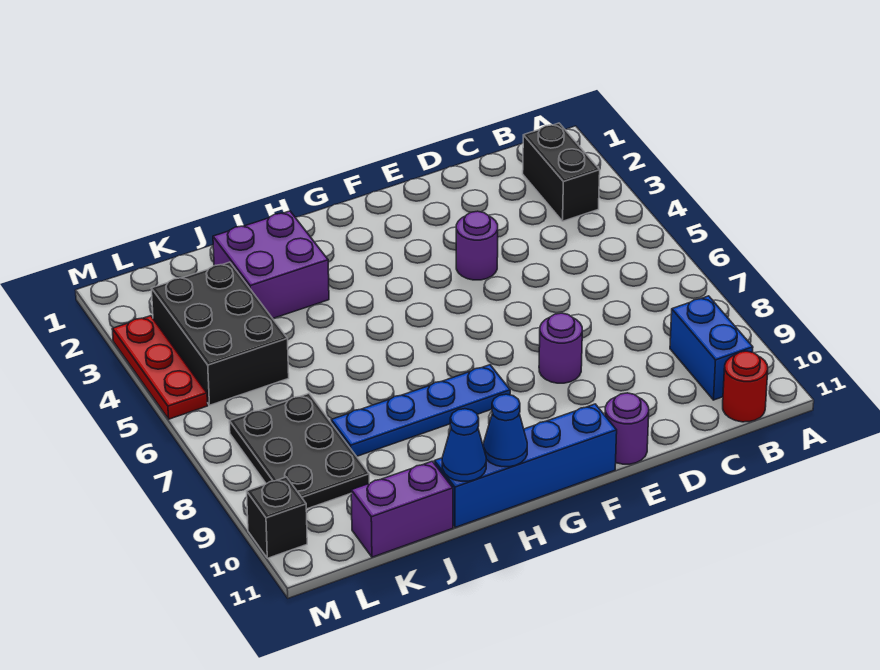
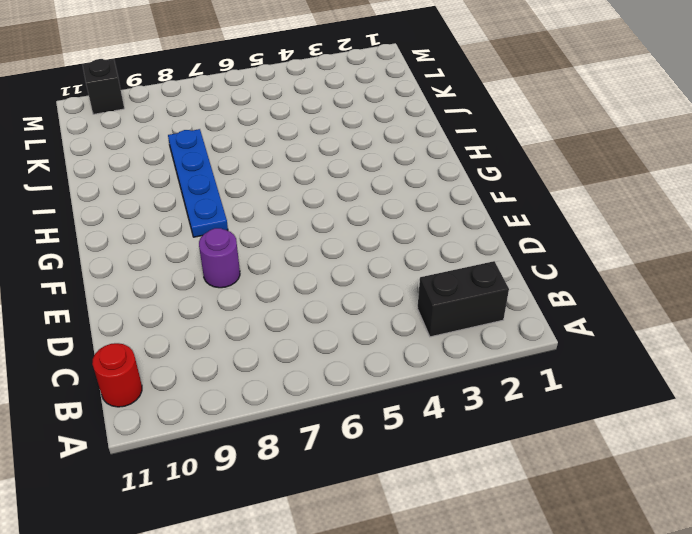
none -> blue 1x2 brick [670,296,753,400]
none -> purple 1x1 round brick [456,211,498,280]
none -> purple 1x1 round brick [605,393,649,464]

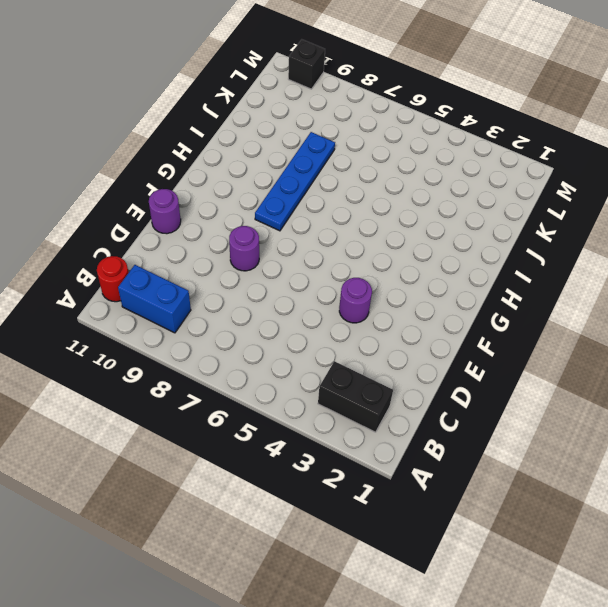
none -> blue 1x4 brick [434,404,617,527]
none -> purple 2x2 brick [213,211,329,318]
none -> purple 1x2 brick [351,461,453,557]

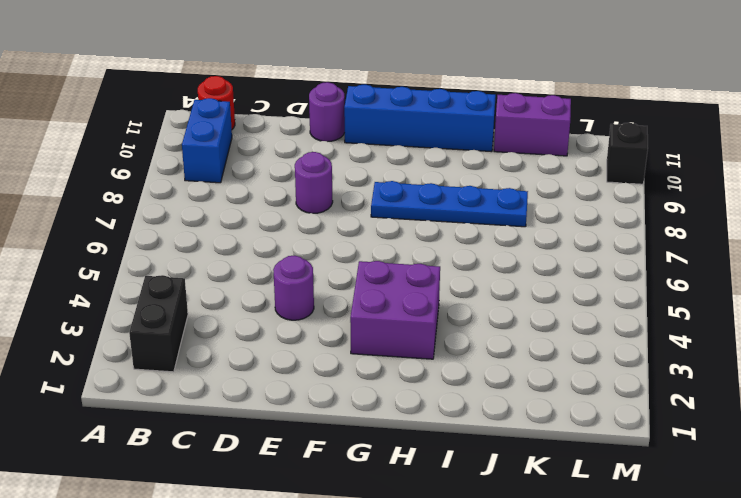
purple 2x2 brick [350,261,440,359] -> purple 2x2 brick moved to [213,211,329,318]
none -> black 2x3 brick [151,262,289,405]
none -> black 2x3 plate [229,393,369,509]
none -> red 1x3 plate [112,316,208,419]

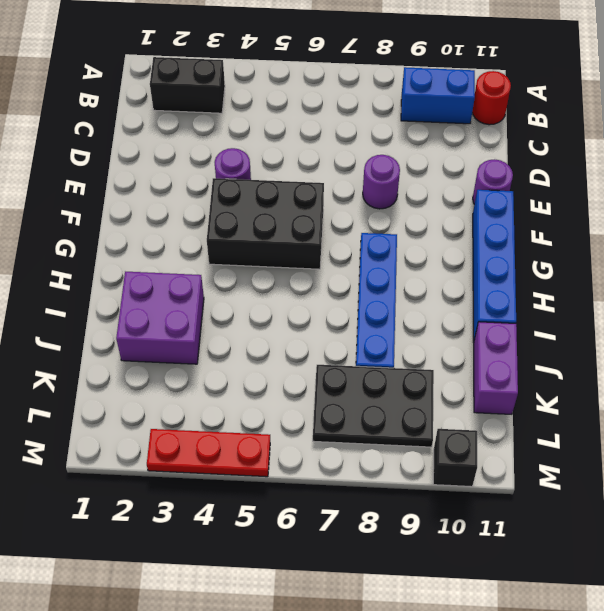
black 2x3 brick [207,178,324,269] -> black 2x3 brick moved to [151,262,289,405]
none -> blue 1x1 cone [484,394,527,467]
none -> blue 1x1 cone [442,409,486,481]

